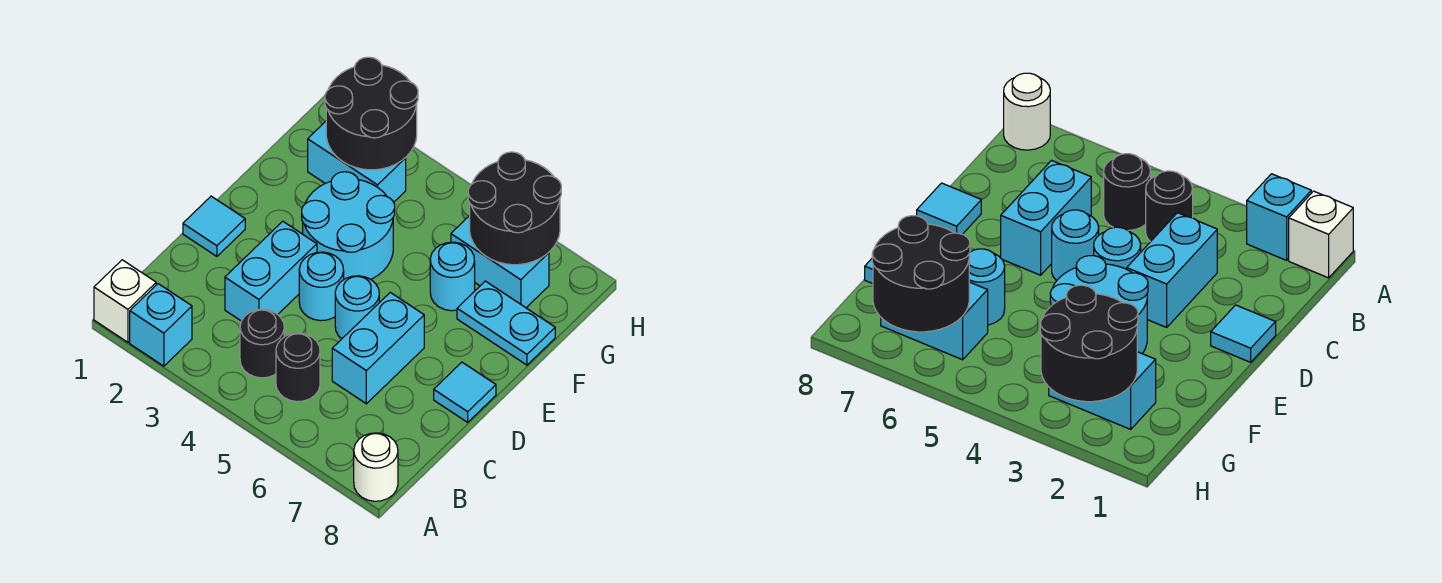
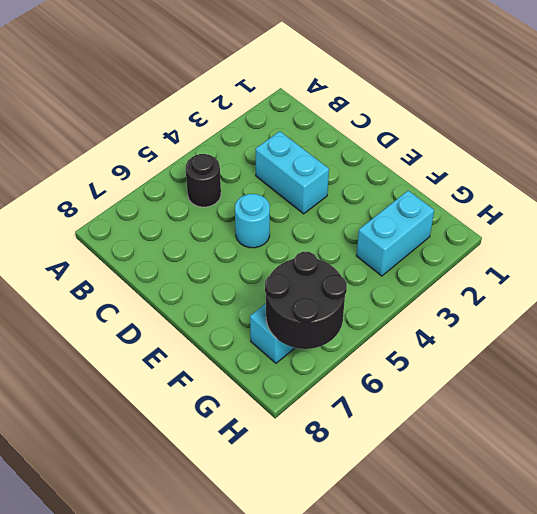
none -> white 1x1 brick [94,260,156,342]
none -> cyan 1x1 brick [130,284,192,366]
none -> white 1x1 round brick [354,433,398,501]

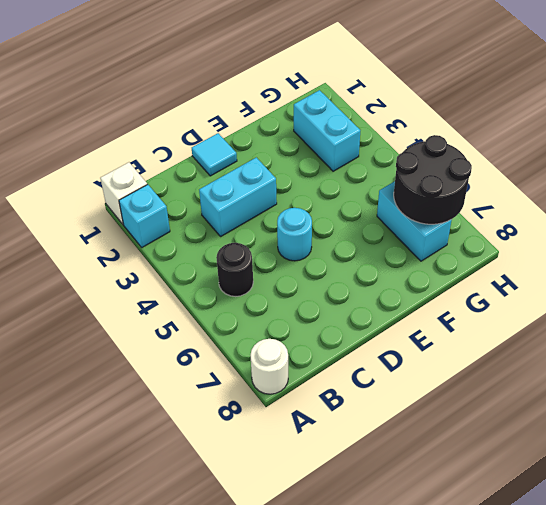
none -> black 1x1 round brick [240,309,284,378]
none -> cyan 1x2 brick [332,292,424,404]
none -> cyan 1x1 round brick [299,252,344,321]

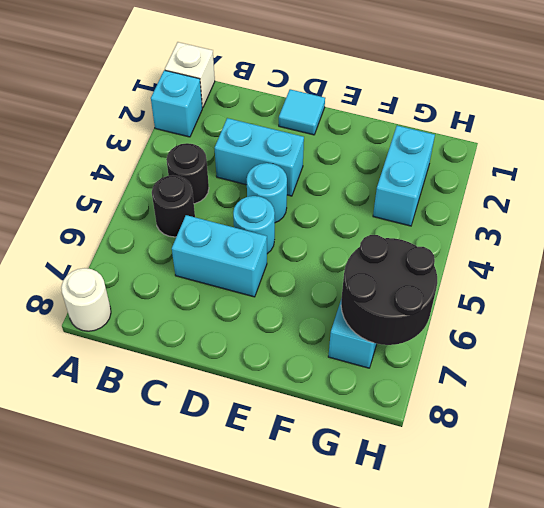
none -> cyan 1x1 tile [434,362,496,422]
none -> cyan 2x2 round brick [302,172,395,279]
none -> cyan 1x1 round brick [430,242,475,311]

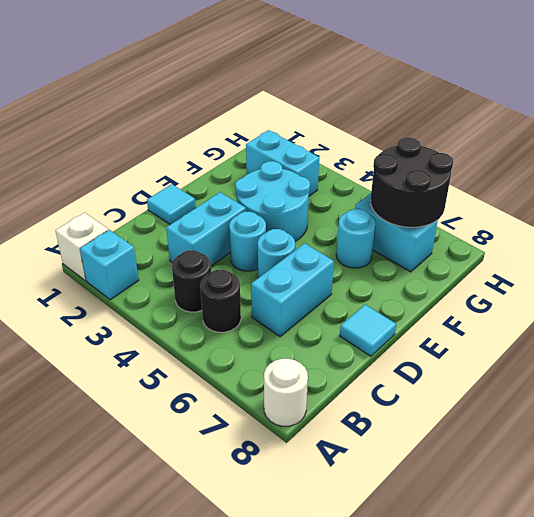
none -> cyan 1x2 plate [457,281,555,365]
none -> black 2x2 round brick [325,57,418,170]

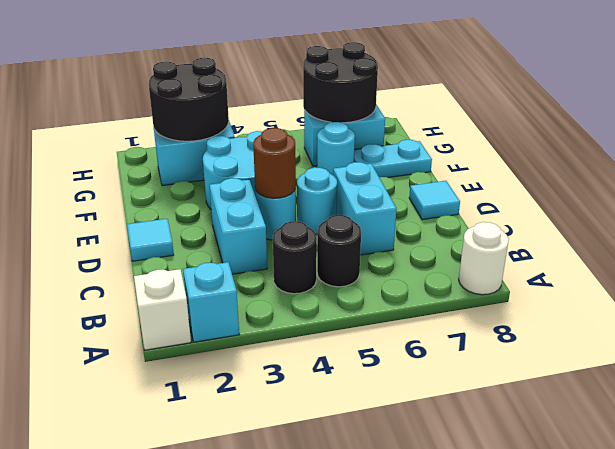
brown 1x1 round brick [253,128,296,198] -> none

